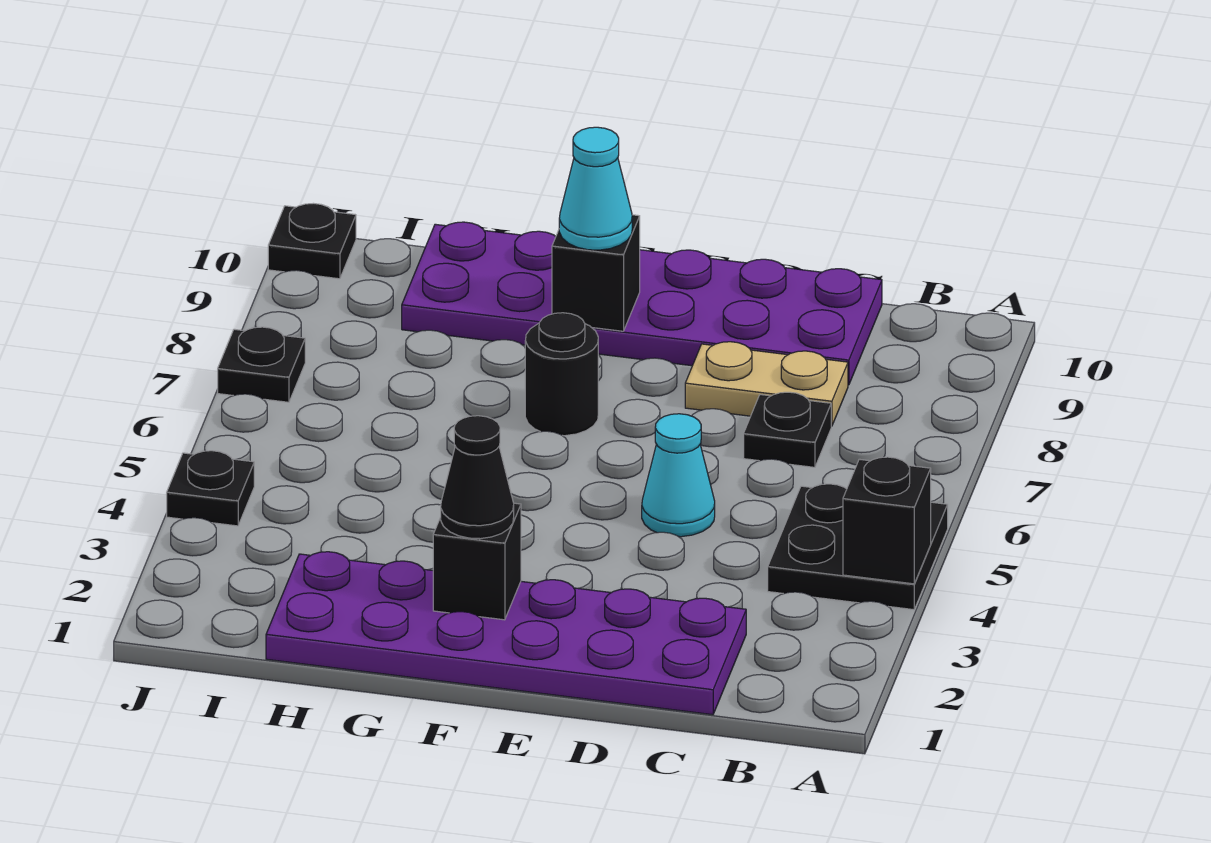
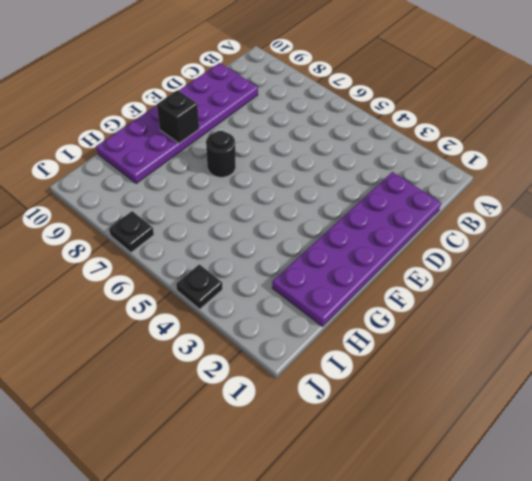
none -> black 2x2 plate [768,484,948,610]
none -> black 1x1 plate [744,392,831,467]
none -> tan 1x2 plate [685,342,848,426]

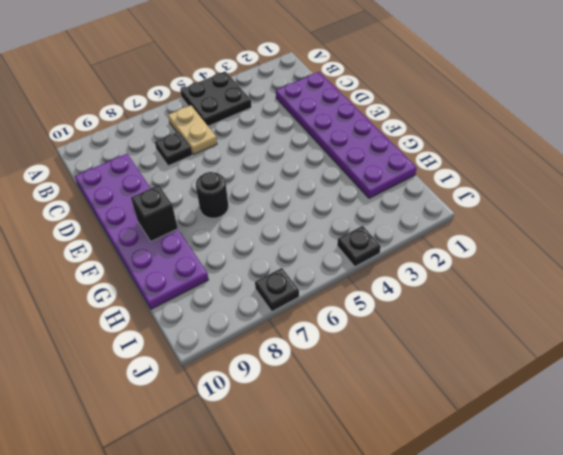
tan 1x2 plate [168,105,217,154] -> tan 1x2 plate moved to [685,342,848,426]
none -> cyan 1x1 cone [642,414,715,537]
none -> black 1x1 plate [268,203,356,279]
none -> black 1x1 brick [843,457,931,584]

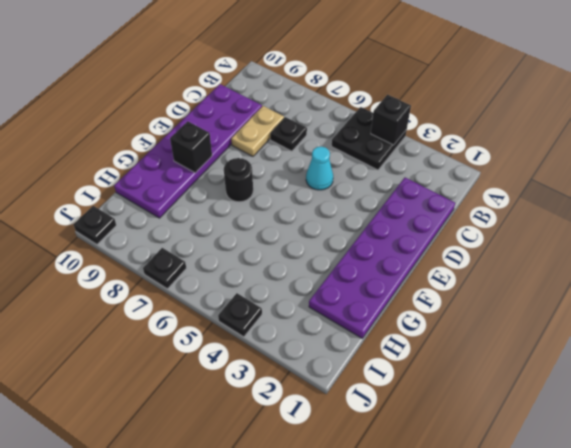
none -> black 1x1 brick [433,503,521,620]
none -> black 1x1 cone [441,416,514,539]
none -> cyan 1x1 cone [559,127,632,250]

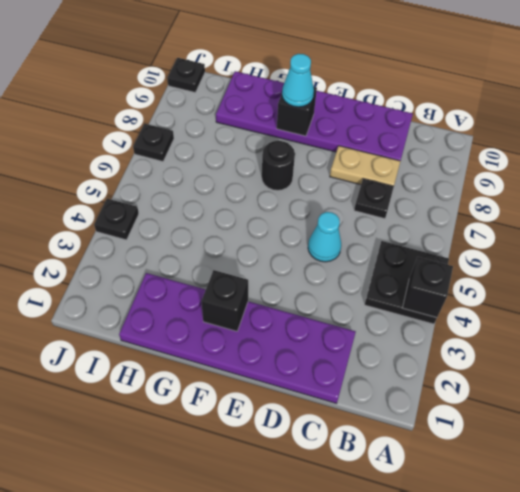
none -> black 1x1 cone [441,416,514,539]

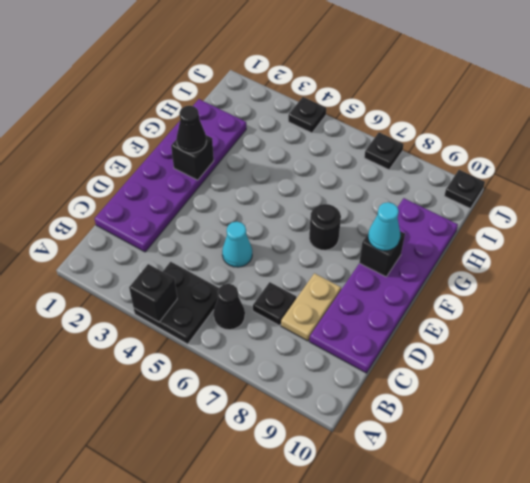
black 1x1 cone [213,284,245,330] -> none

